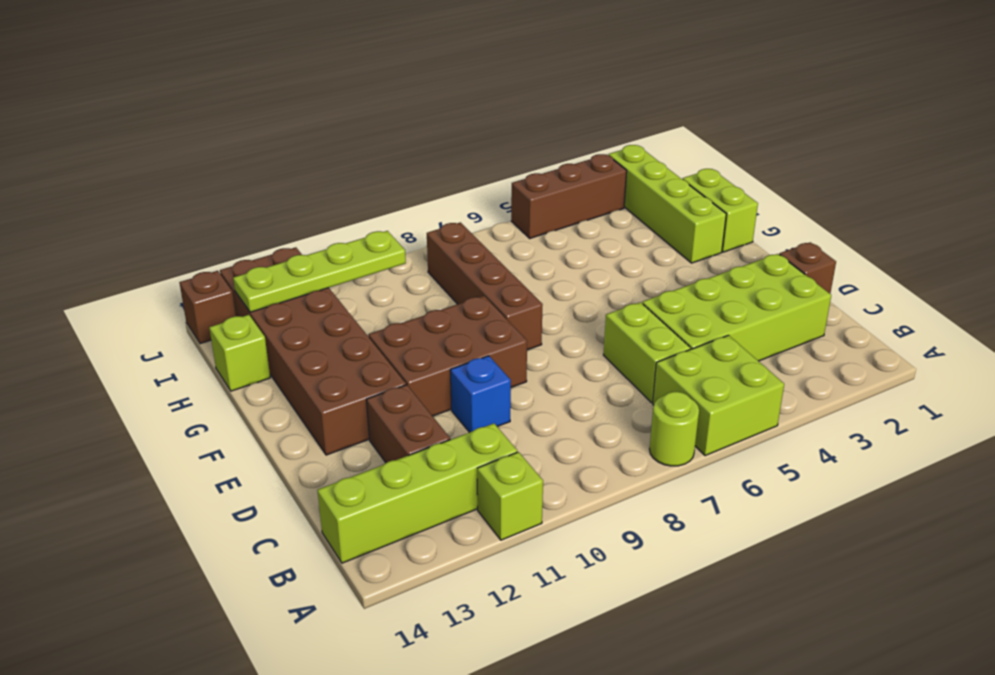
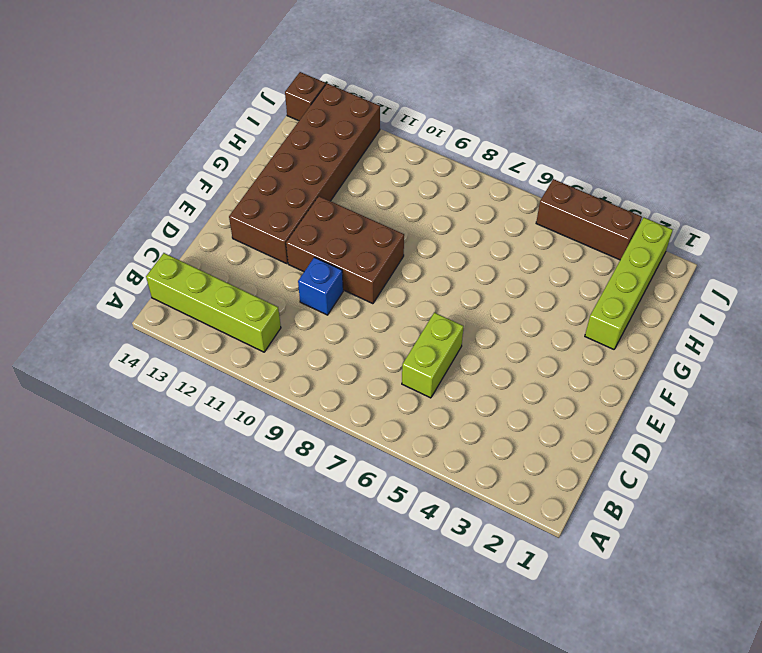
none -> lime 2x2 brick [653,335,784,456]
none -> lime 1x1 round brick [650,392,699,466]
none -> lime 1x1 brick [477,452,543,540]

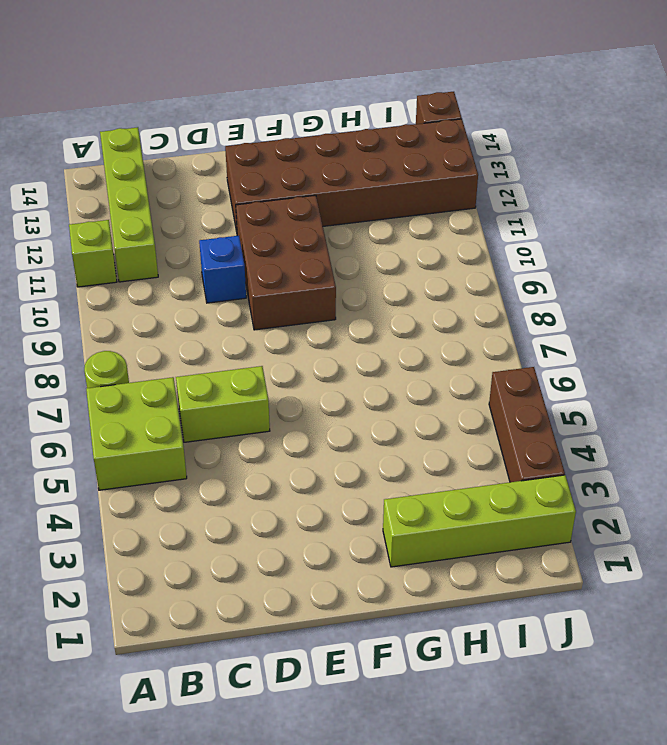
none -> lime 2x4 brick [642,254,831,361]
none -> brown 1x2 brick [366,385,450,463]
none -> brown 1x1 brick [779,242,836,293]

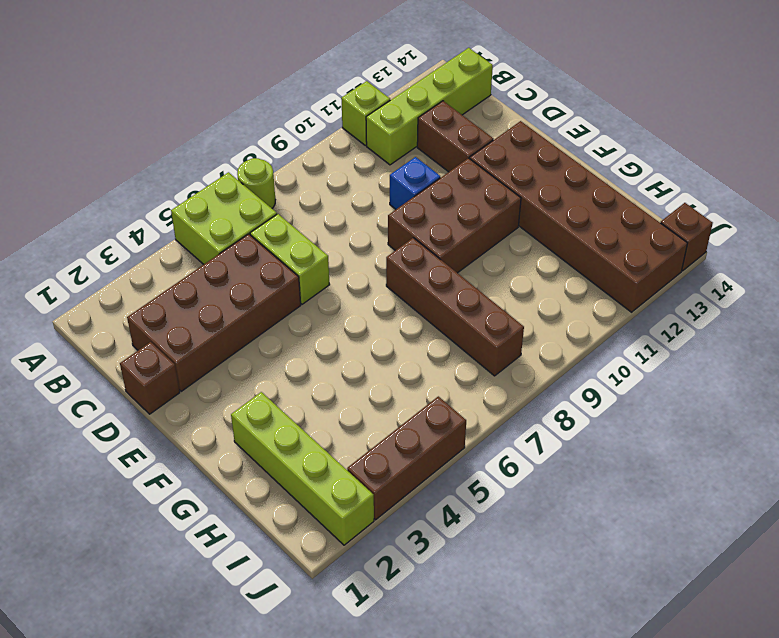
brown 2x4 brick [127,234,301,391] -> lime 2x4 brick [642,254,831,361]
none -> lime 1x2 brick [682,169,758,252]
none -> lime 1x1 brick [209,315,270,391]
none -> lime 1x4 plate [233,231,406,312]

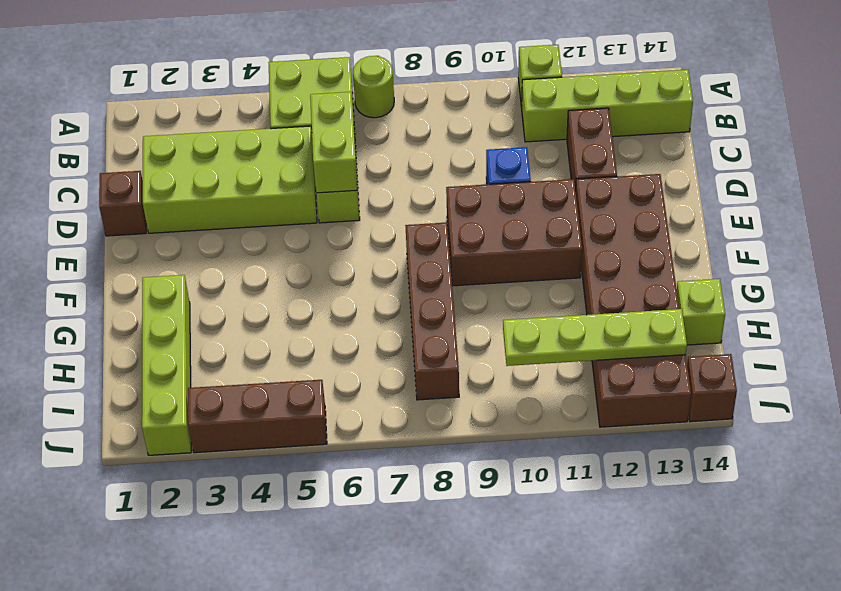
lime 1x2 brick [310,92,357,193] -> lime 1x2 brick moved to [682,169,758,252]

